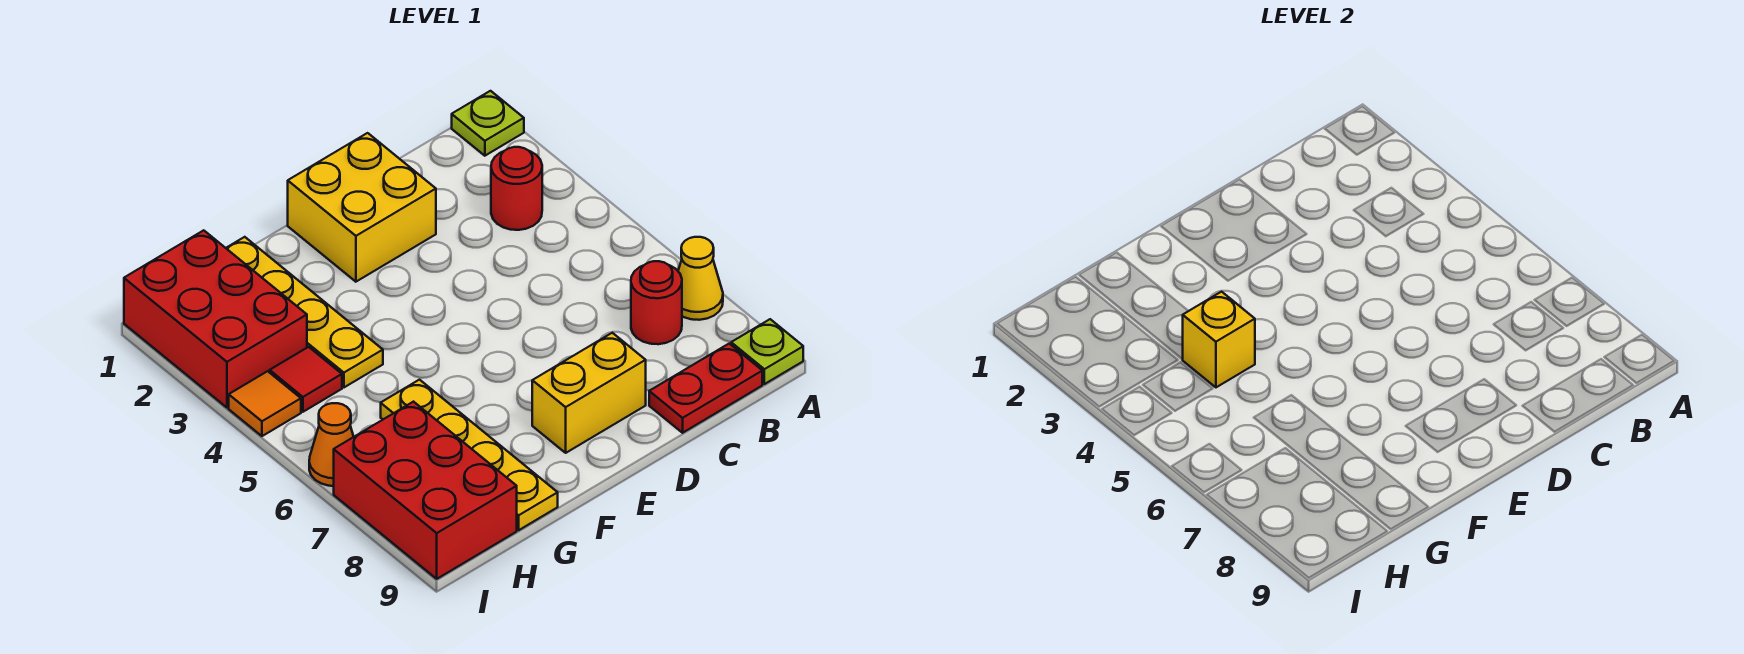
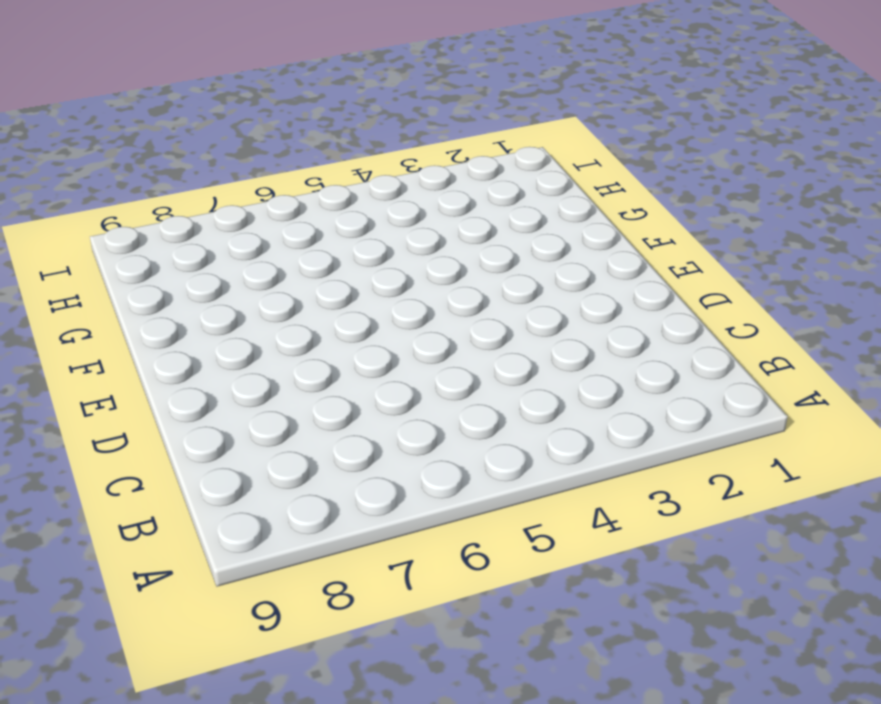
none -> lime 1x1 plate [452,91,524,156]
none -> yellow 1x1 cone [678,237,723,320]
none -> lime 1x1 plate [731,319,803,384]

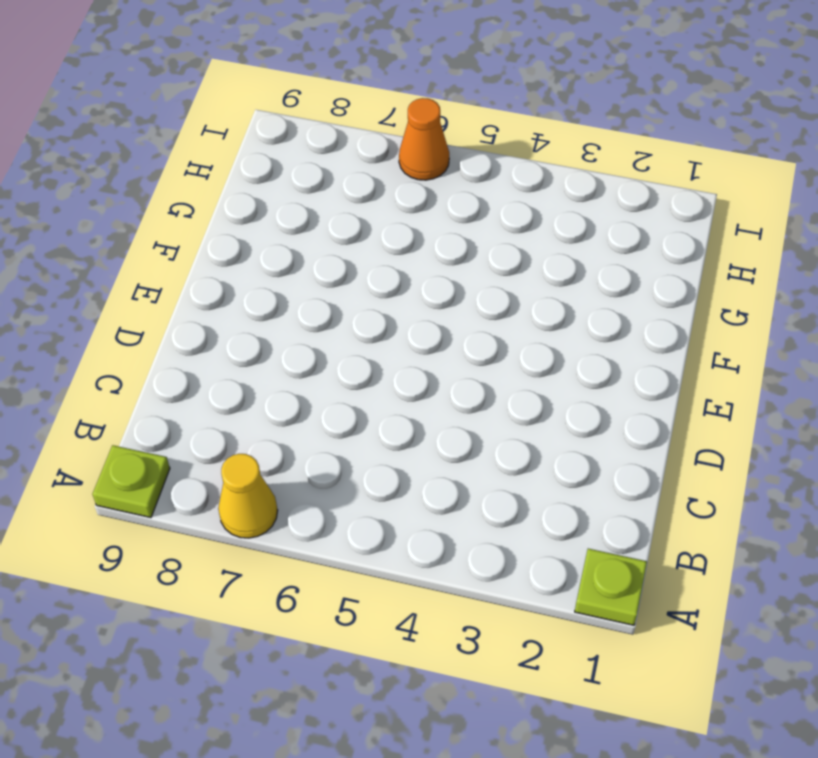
none -> red 1x1 round brick [491,147,542,230]
none -> red 1x1 round brick [631,261,682,344]
none -> red 1x2 plate [649,344,762,433]

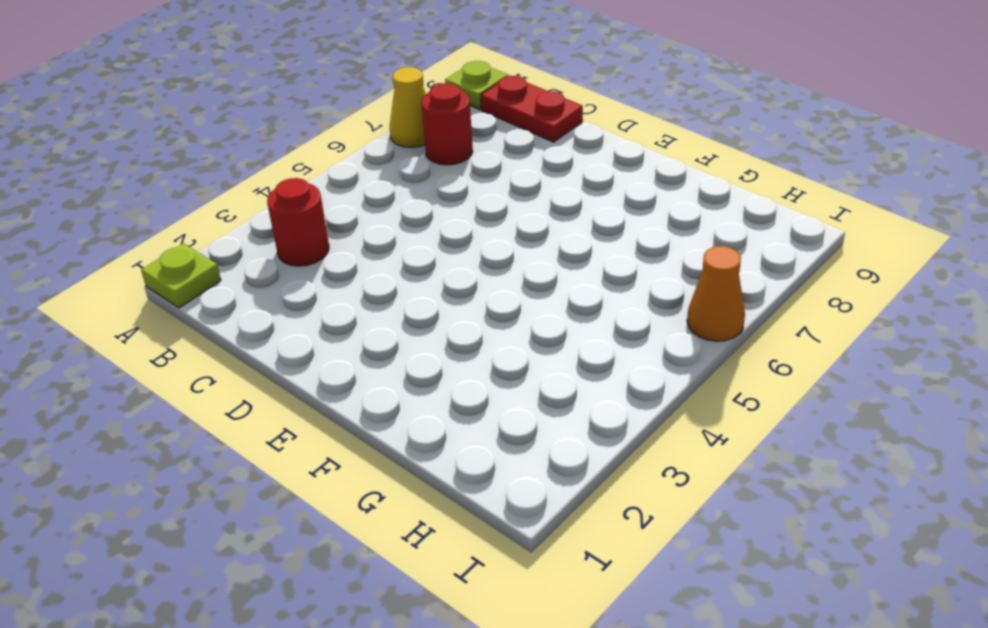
none -> yellow 2x2 brick [288,133,436,282]
none -> yellow 1x2 brick [532,333,646,453]
none -> yellow 1x4 plate [226,237,383,387]

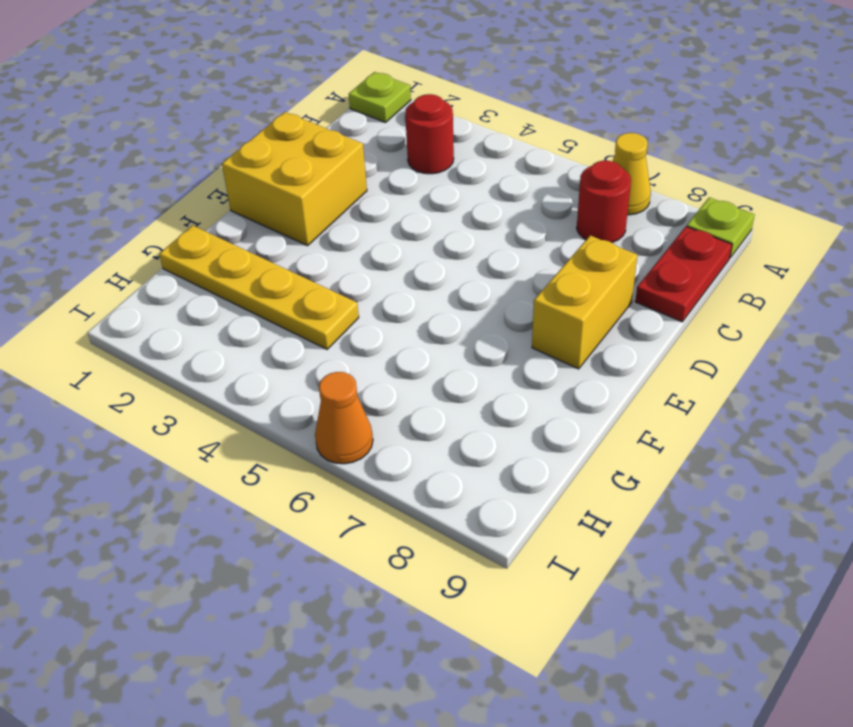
none -> yellow 1x4 plate [381,380,558,530]
none -> red 2x3 brick [124,230,307,408]
none -> red 1x1 tile [270,347,342,412]

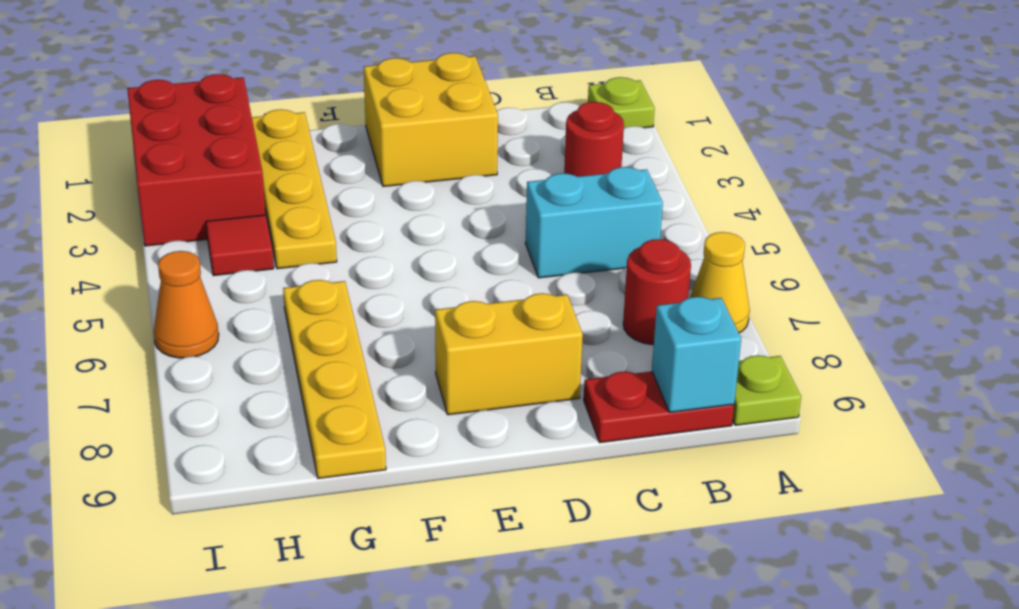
cyan 1x2 brick [525,167,663,278] -> none
cyan 1x1 brick [652,297,741,412] -> none
none -> red 2x3 brick [334,402,517,579]
none -> orange 1x1 tile [229,371,301,436]
none -> yellow 1x1 brick [1183,292,1255,387]

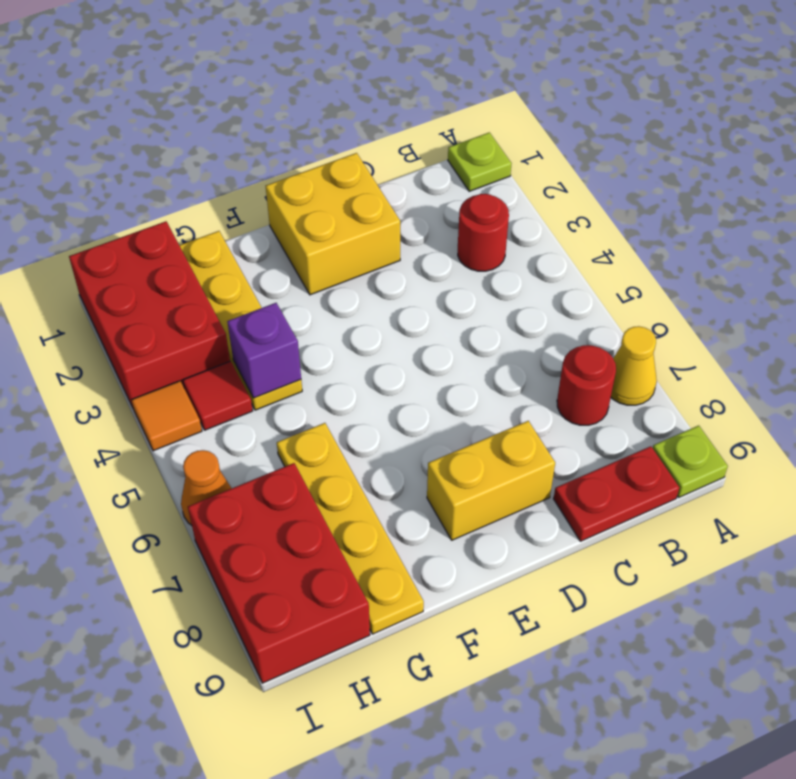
purple 1x1 brick [227,303,301,398] -> yellow 1x1 brick [1183,292,1255,387]

